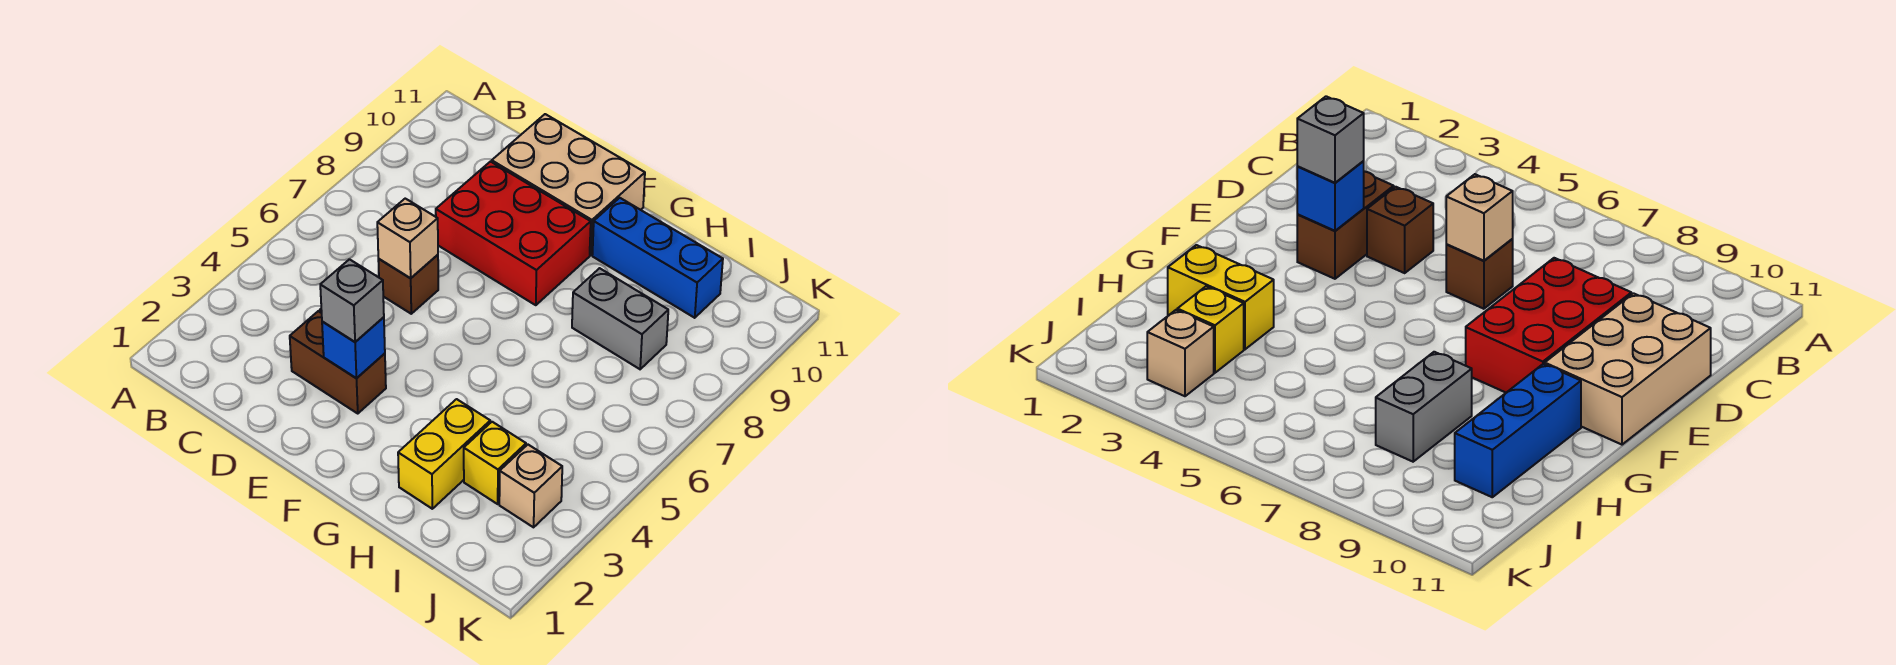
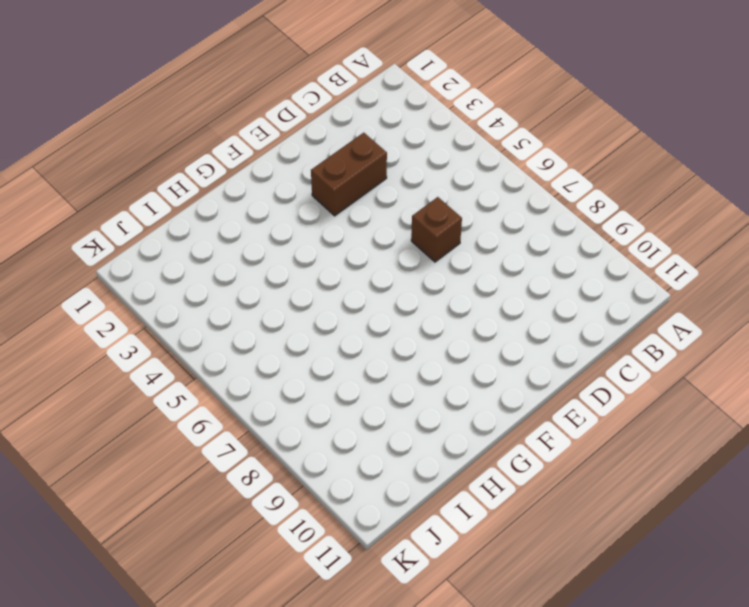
none -> brown 1x1 brick [1367,187,1433,273]
none -> red 2x3 brick [436,162,591,305]
none -> tan 2x3 brick [492,114,645,255]

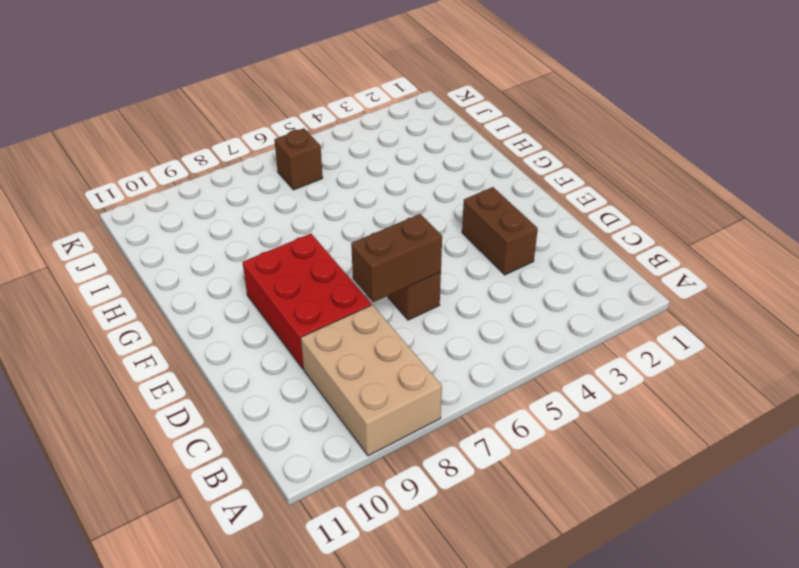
tan 2x3 brick [301,305,442,456] -> tan 2x3 brick moved to [492,114,645,255]
brown 1x2 brick [351,214,442,302] -> tan 1x1 brick [377,199,438,278]
brown 1x1 brick [274,128,323,190] -> brown 1x1 brick moved to [1367,187,1433,273]
none -> blue 1x3 brick [592,198,723,318]
none -> yellow 1x2 brick [398,399,490,509]
none -> grey 1x2 brick [572,268,668,369]

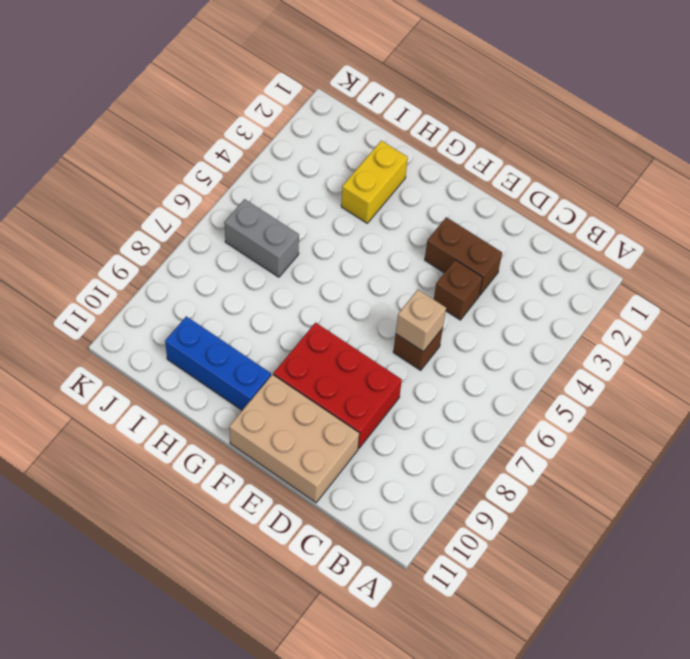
grey 1x2 brick [224,199,299,277] -> grey 1x2 brick moved to [572,268,668,369]
none -> yellow 1x1 brick [464,422,526,504]
none -> tan 1x1 brick [499,445,562,527]
none -> blue 1x1 brick [322,317,385,378]

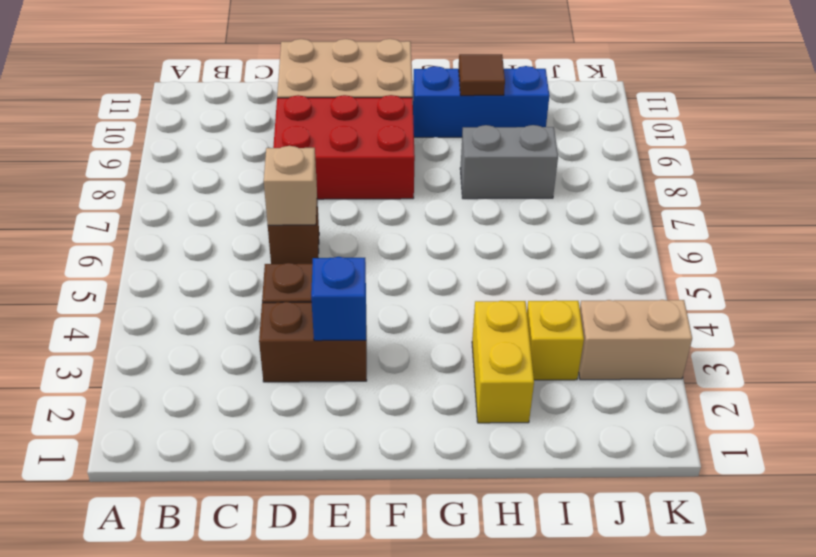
brown 1x1 tile [459,54,505,96] -> none
tan 1x2 brick [579,300,692,380] -> tan 1x1 brick [499,445,562,527]
none -> grey 1x1 brick [320,259,384,342]

